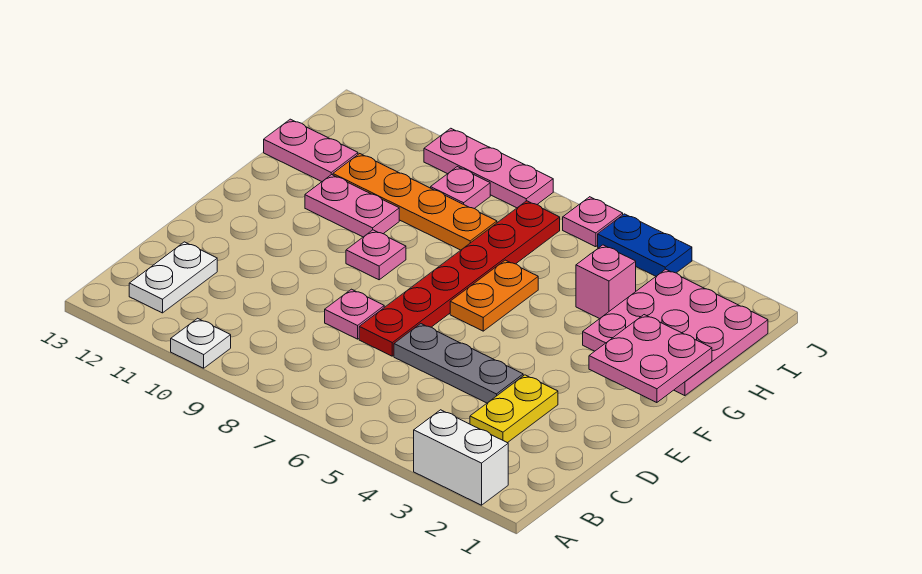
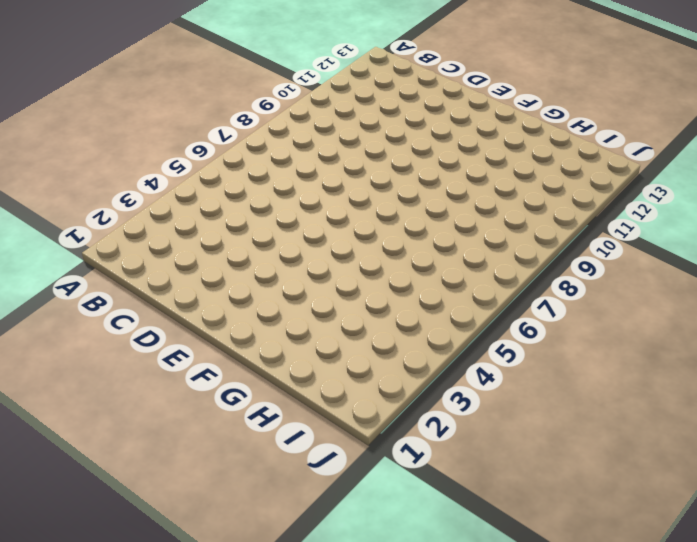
none -> white 1x2 brick [414,410,508,505]
none -> white 1x1 plate [171,318,231,368]
none -> white 1x2 plate [129,242,217,313]

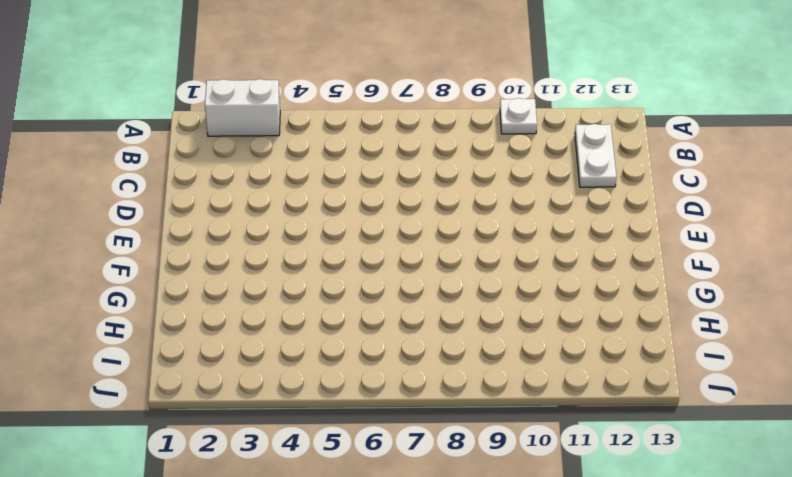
none -> yellow 1x2 plate [470,375,558,443]
none -> grey 1x3 plate [394,324,523,403]
none -> red 1x6 plate [359,201,560,356]

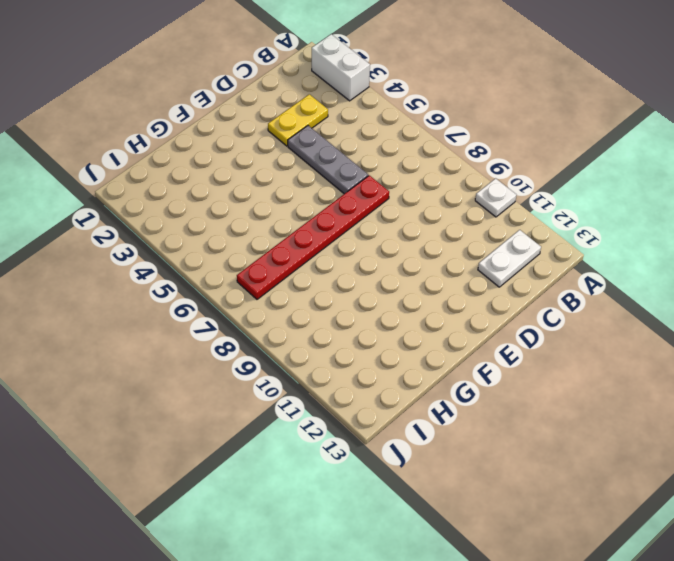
none -> pink 1x1 plate [325,289,384,339]
none -> orange 1x2 plate [450,260,538,331]
none -> pink 1x1 plate [346,230,406,280]

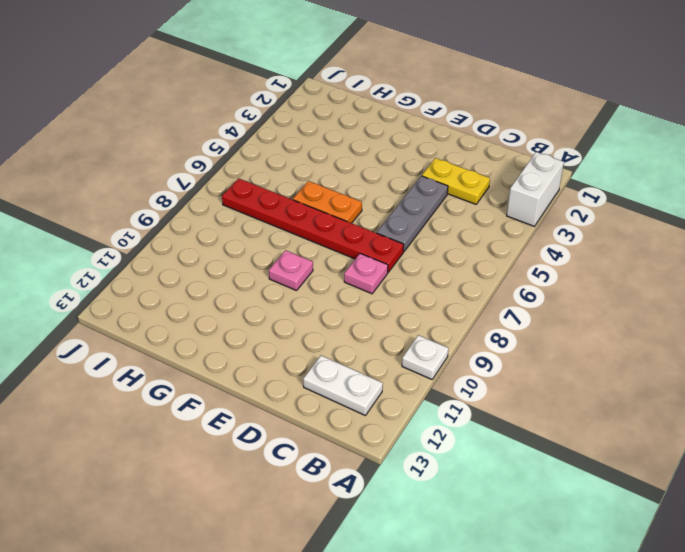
none -> pink 3x3 plate [583,269,768,396]
none -> pink 1x2 plate [305,175,399,237]
none -> pink 1x1 brick [576,245,636,319]

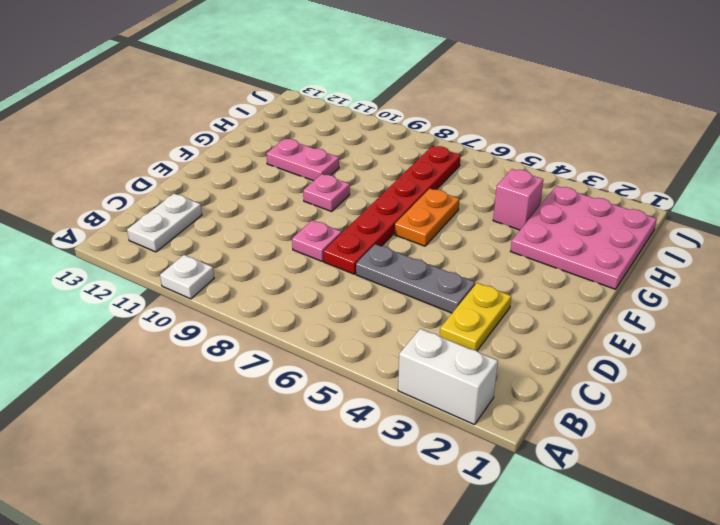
none -> orange 1x4 plate [333,154,497,250]
none -> pink 1x2 plate [264,119,358,182]
none -> pink 1x1 plate [431,167,490,209]

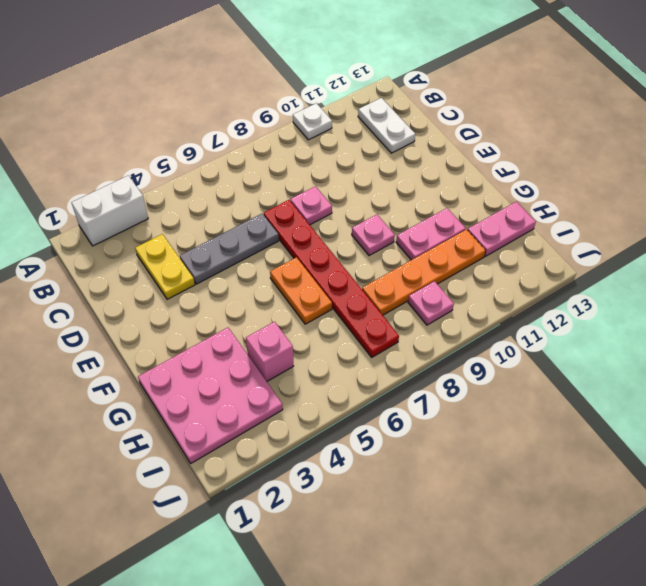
none -> blue 1x2 plate [598,214,692,276]
none -> pink 1x1 plate [563,197,623,247]
none -> pink 1x3 plate [424,128,553,208]

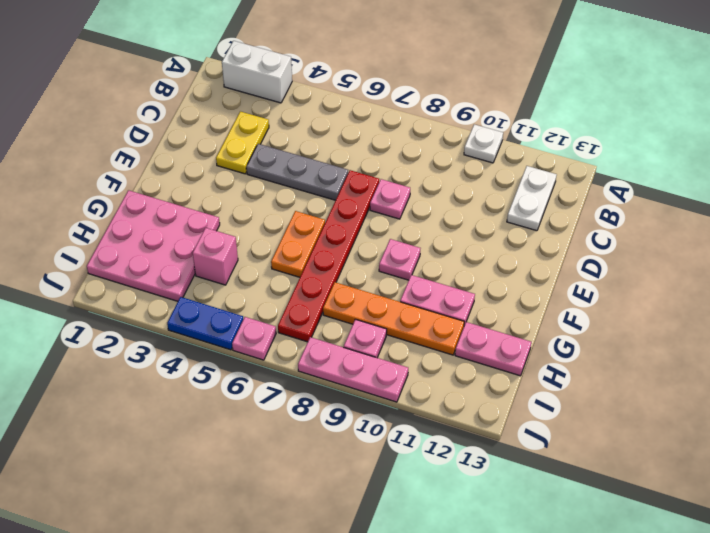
none -> pink 2x2 plate [589,315,712,403]

